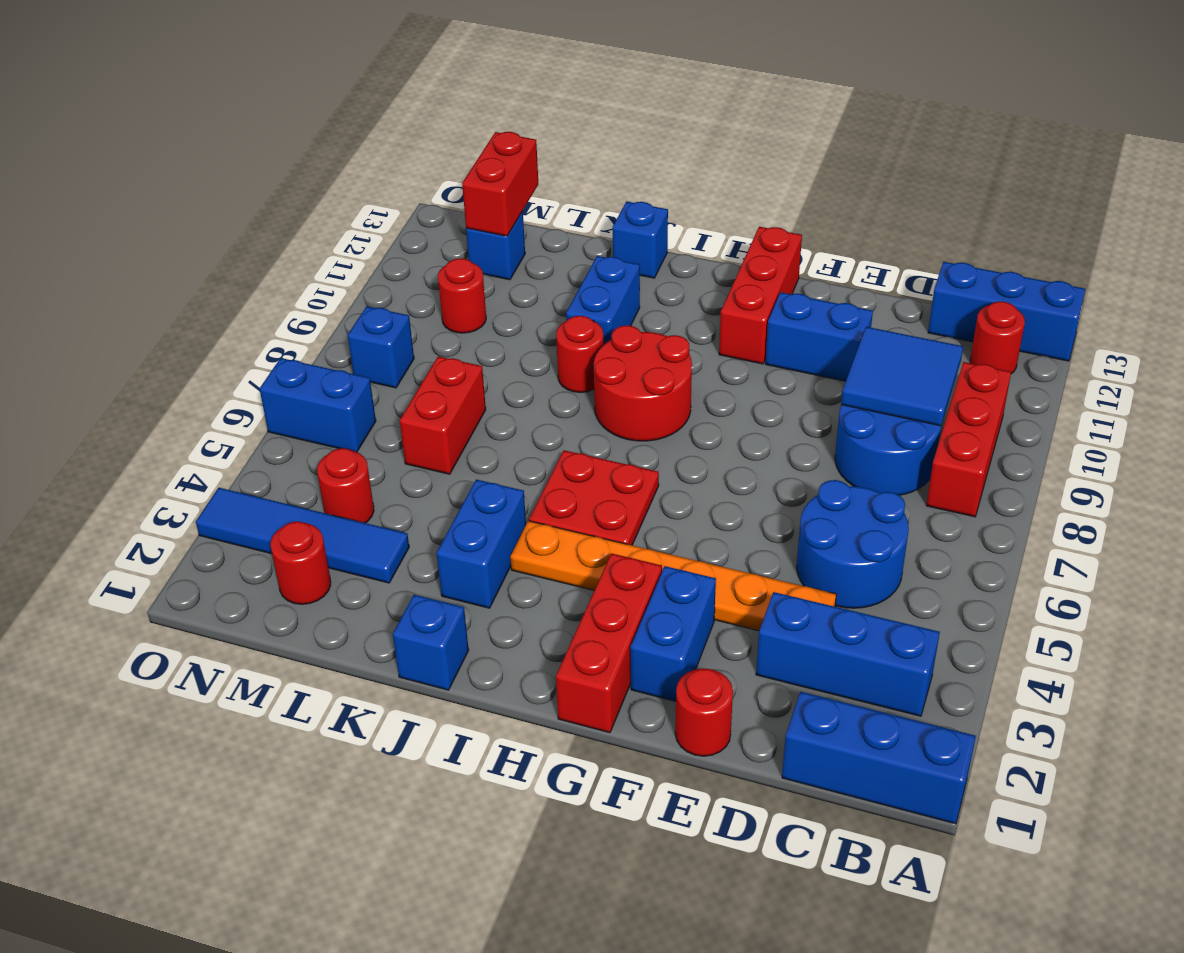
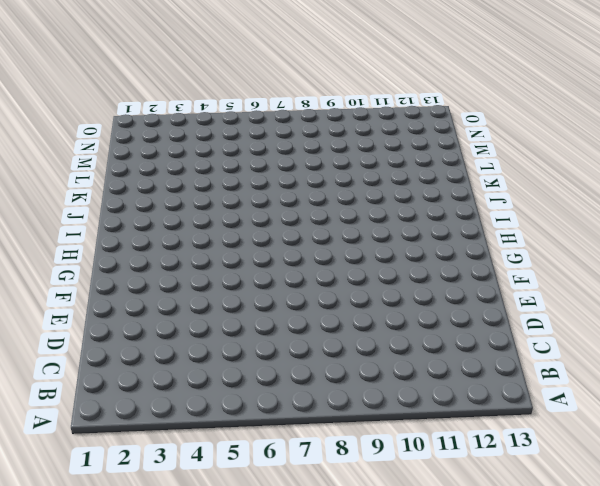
none -> blue 1x3 brick [782,692,976,824]
none -> blue 1x3 brick [928,262,1085,361]
none -> blue 1x3 brick [756,592,940,716]
none -> red 1x3 brick [926,362,1011,517]

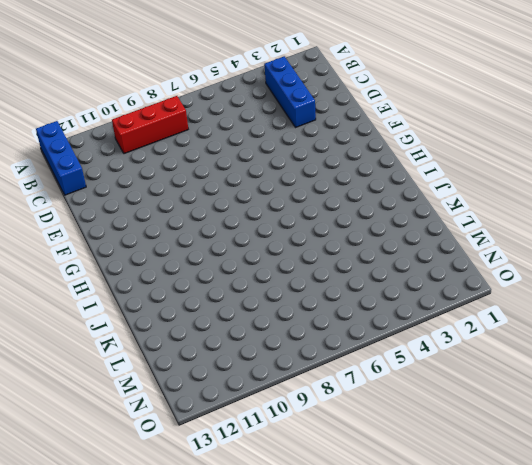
none -> blue 1x3 brick [782,692,976,824]
none -> red 1x1 round brick [970,301,1025,374]
none -> blue 2x2 round brick [797,480,909,608]
none -> blue 2x2 round brick [835,405,941,495]

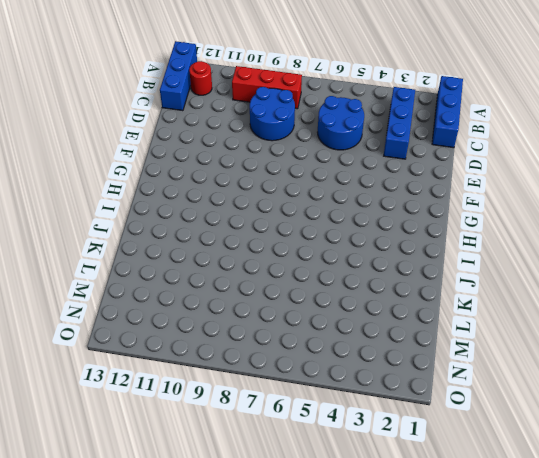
none -> orange 1x6 plate [510,521,836,631]
none -> red 1x1 round brick [675,668,733,756]
none -> blue 1x2 brick [765,292,873,381]
none -> blue 1x2 brick [630,566,716,701]

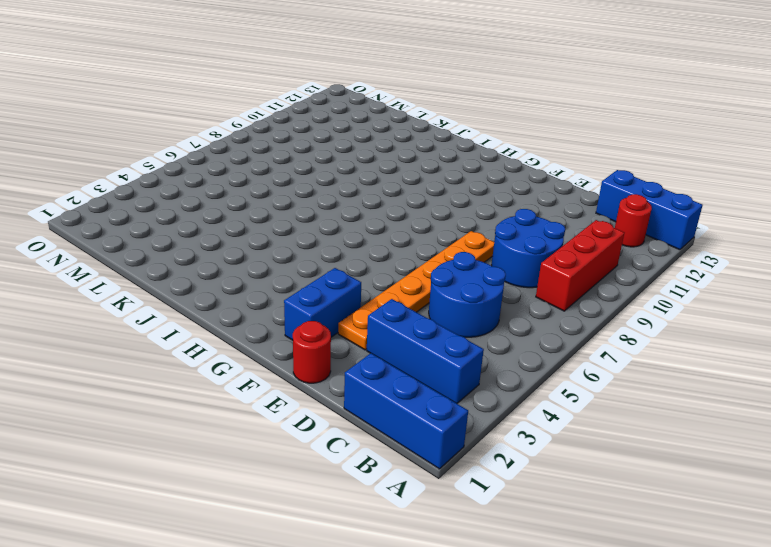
orange 1x6 plate [338,231,494,350] -> orange 1x6 plate turned to [510,521,836,631]
none -> blue 1x2 brick [765,292,873,381]
none -> red 1x3 brick [556,553,662,733]
none -> red 1x3 brick [719,227,802,364]
none -> red 2x2 plate [529,450,659,545]

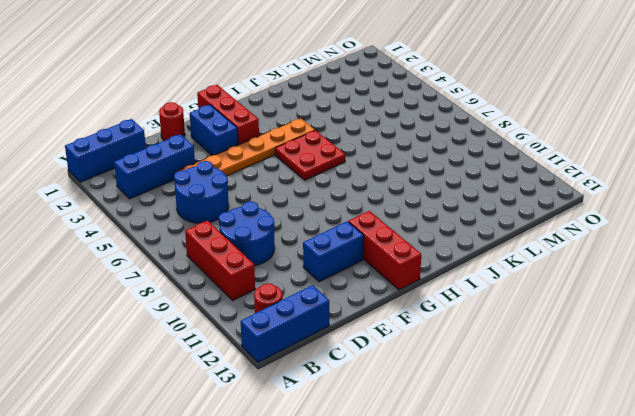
none -> red 2x2 round brick [594,326,692,441]
none -> blue 1x1 brick [393,595,469,690]
none -> blue 1x2 brick [437,480,526,608]
none -> red 1x1 round brick [556,316,603,393]

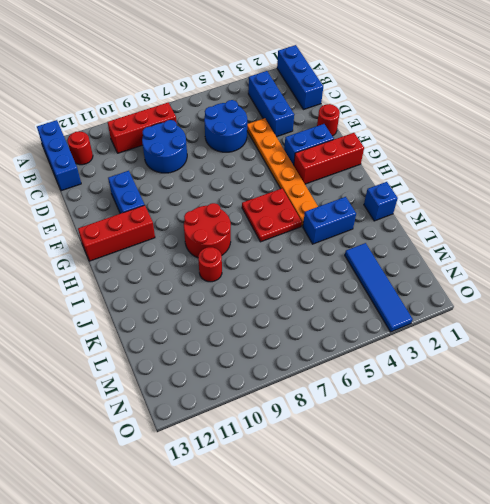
none -> blue 1x2 brick [566,256,640,345]
none -> blue 1x1 brick [613,201,668,278]
none -> red 1x2 brick [400,357,486,474]
none -> red 1x1 round brick [271,522,331,604]

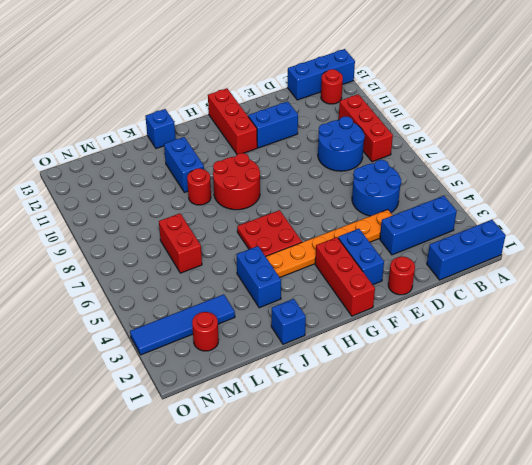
none -> red 1x1 round brick [317,448,374,523]
none -> red 1x1 round brick [438,258,486,333]
none -> blue 1x1 brick [466,212,525,280]
none -> blue 1x2 brick [260,358,376,452]

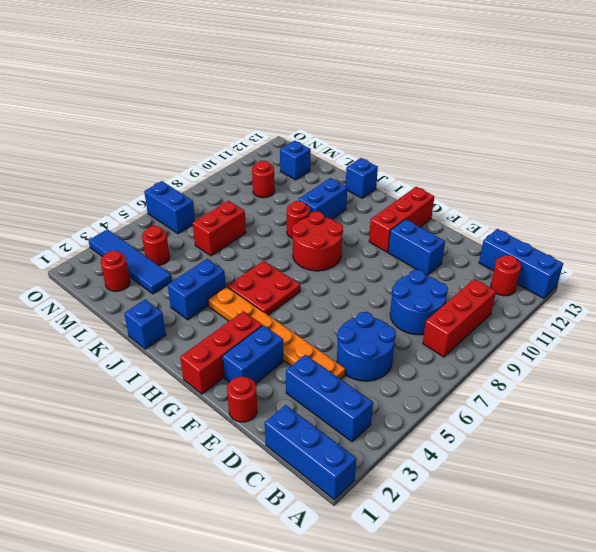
none -> blue 1x1 brick [348,306,414,388]
none -> blue 2x2 tile [841,327,963,426]
none -> red 1x2 brick [462,132,538,236]

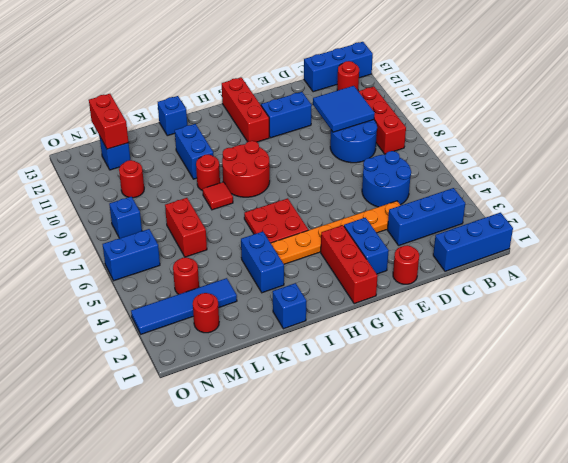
red 1x1 tile [203,182,233,210] -> none

